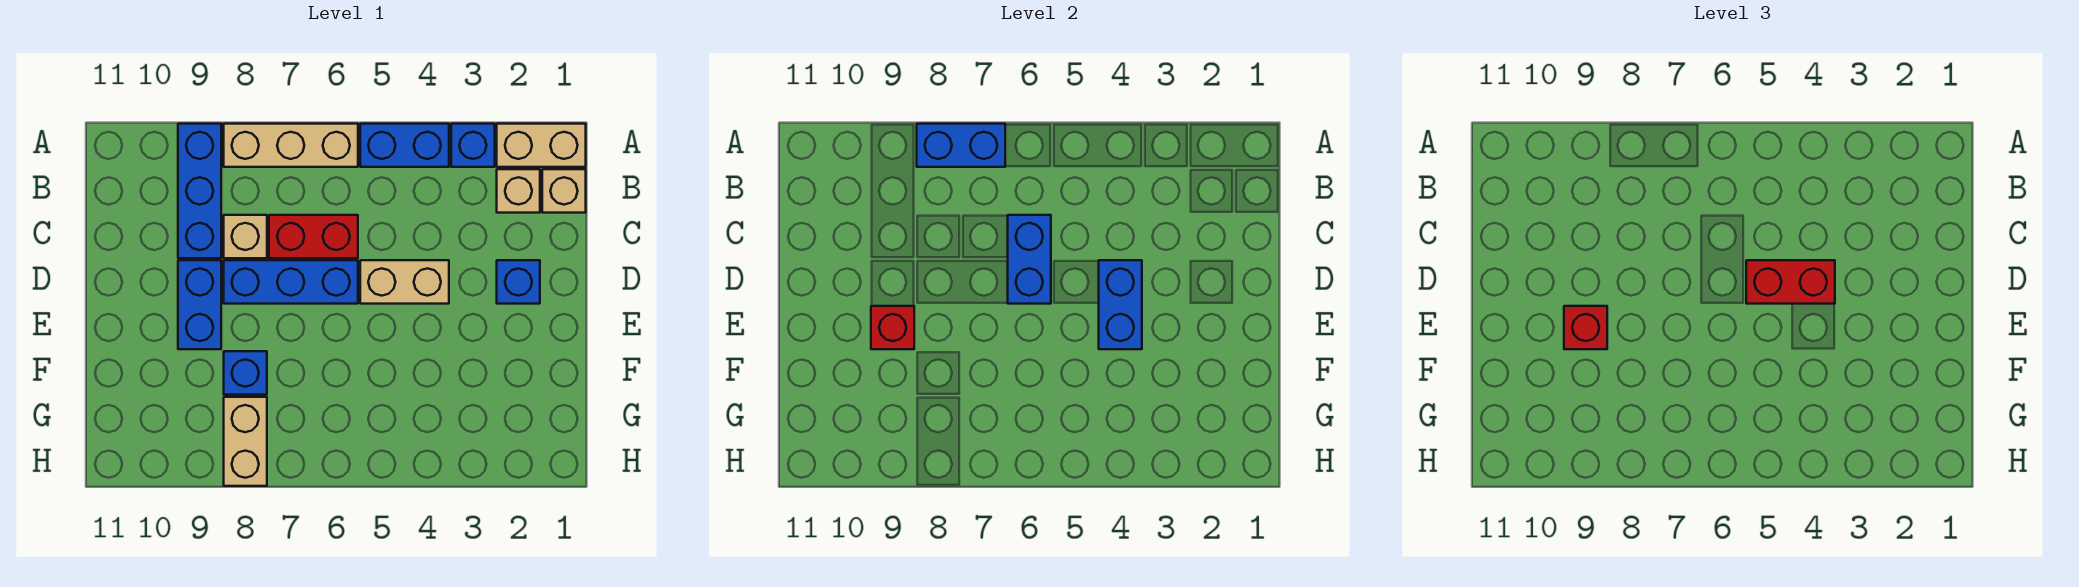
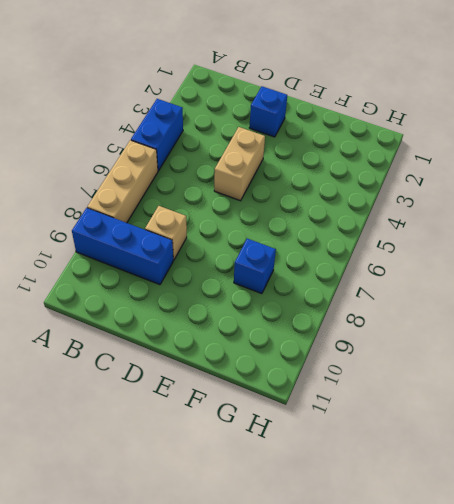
none -> tan 1x2 brick [497,124,586,167]
none -> blue 1x1 brick [451,124,495,167]
none -> tan 1x1 brick [542,169,586,213]

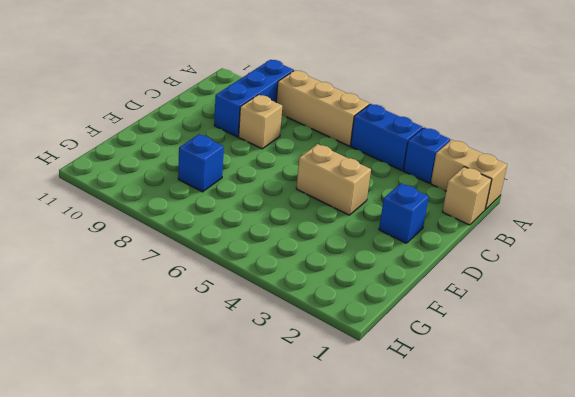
none -> tan 1x1 brick [497,169,540,213]
none -> red 1x2 brick [269,215,358,258]
none -> blue 1x3 brick [224,260,358,304]

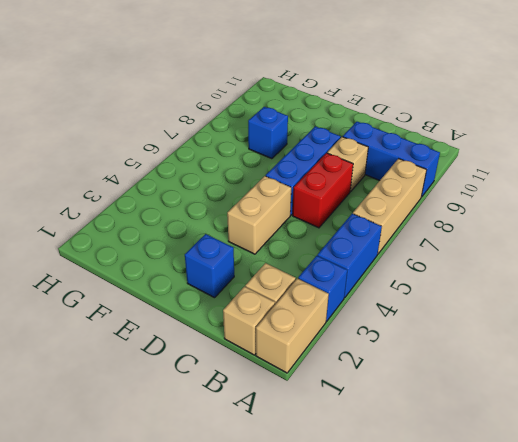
none -> blue 1x2 brick [178,260,221,349]
none -> tan 1x2 brick [224,397,267,486]
none -> blue 1x2 brick [917,124,1005,167]

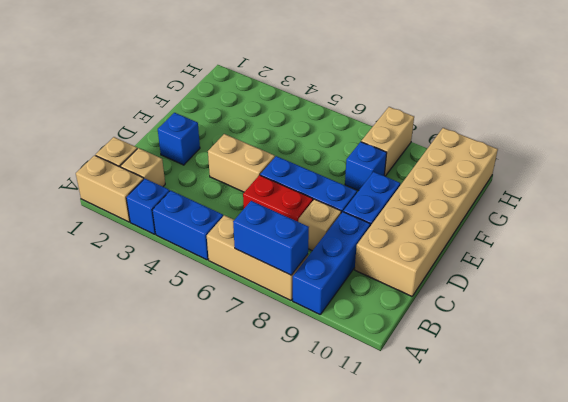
tan 2x6 brick [355,128,498,296] -> none
none -> blue 1x2 brick [1008,215,1051,304]
none -> blue 1x2 brick [1099,260,1142,349]
none -> red 1x1 brick [871,306,914,349]

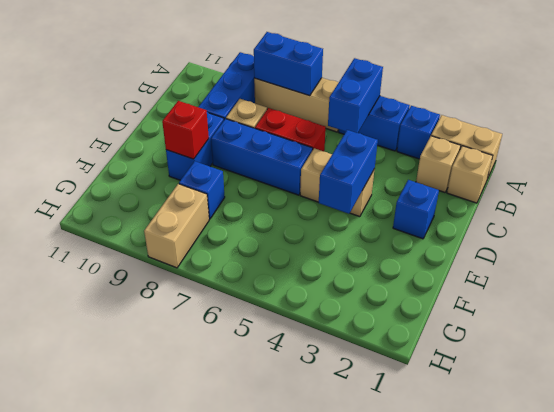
blue 1x2 brick [328,58,383,133] -> blue 1x2 brick moved to [1008,215,1051,304]
none -> red 1x2 brick [1746,260,1835,304]
none -> red 1x1 brick [1564,306,1607,349]

